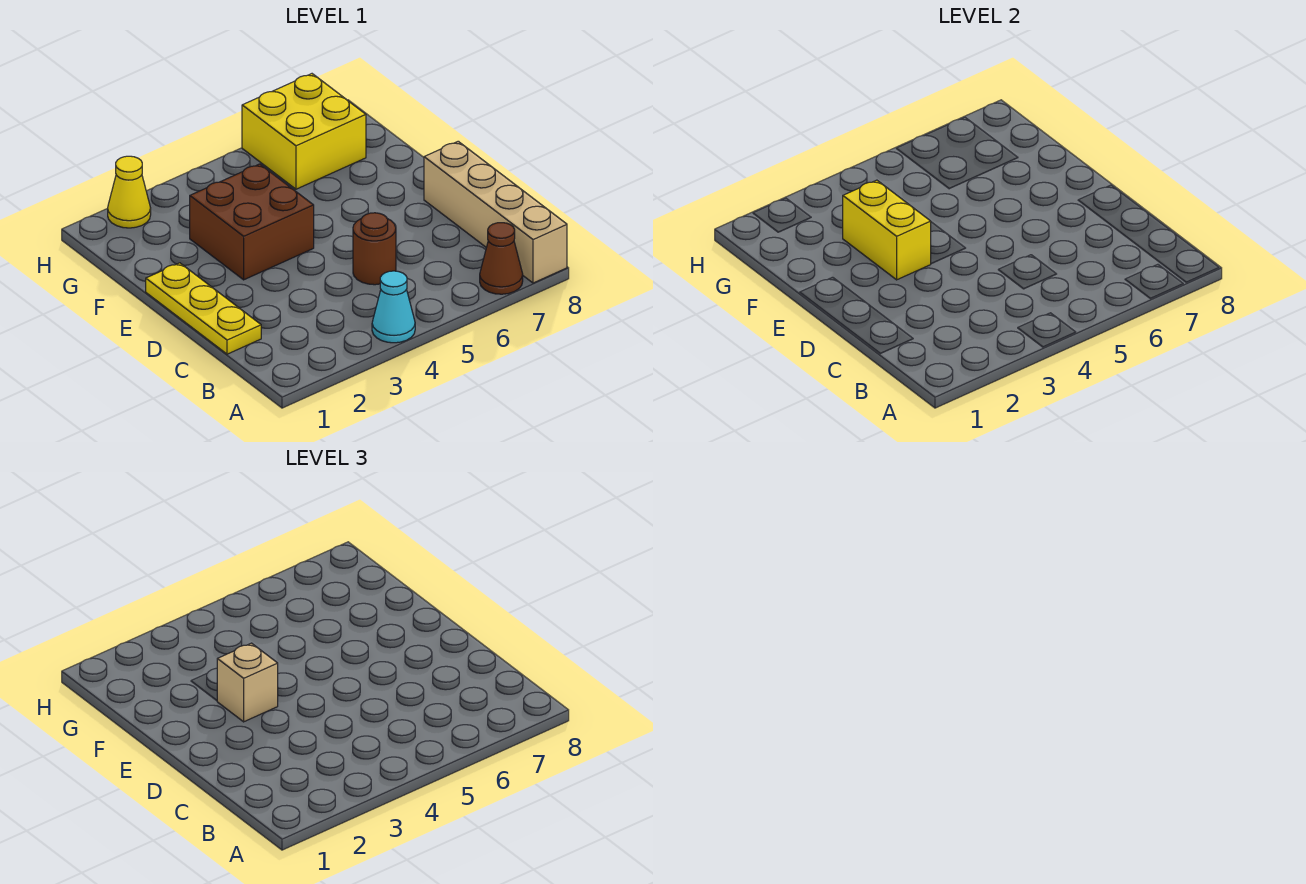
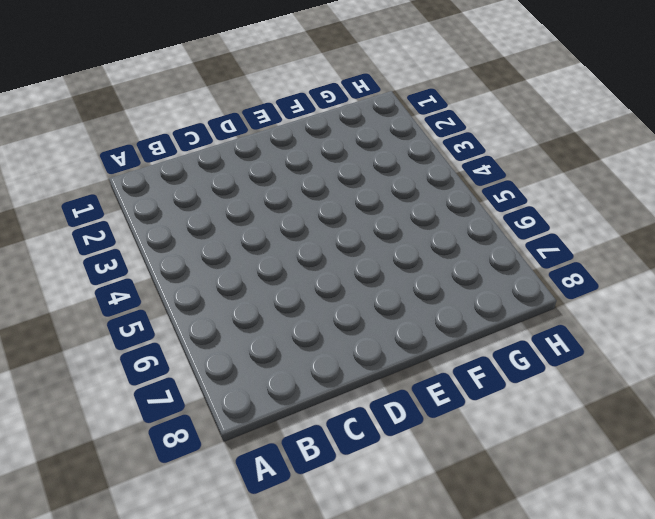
none -> cyan 1x1 cone [372,271,415,343]
none -> brown 1x1 cone [480,223,523,294]

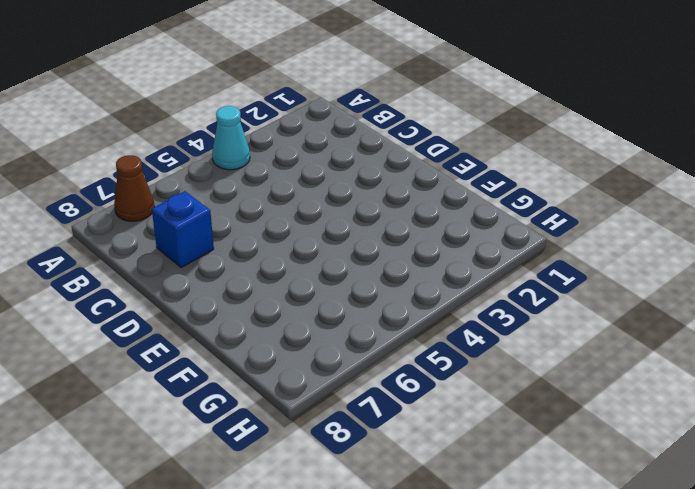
blue 1x1 brick [152,191,214,267] -> none
none -> tan 1x4 brick [424,141,567,283]
none -> yellow 1x3 plate [146,263,261,354]

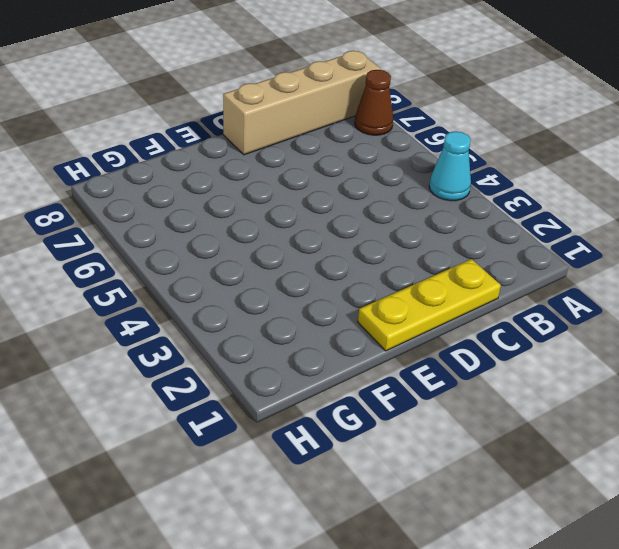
none -> brown 1x1 round brick [353,213,396,285]
none -> brown 2x2 brick [190,164,314,280]

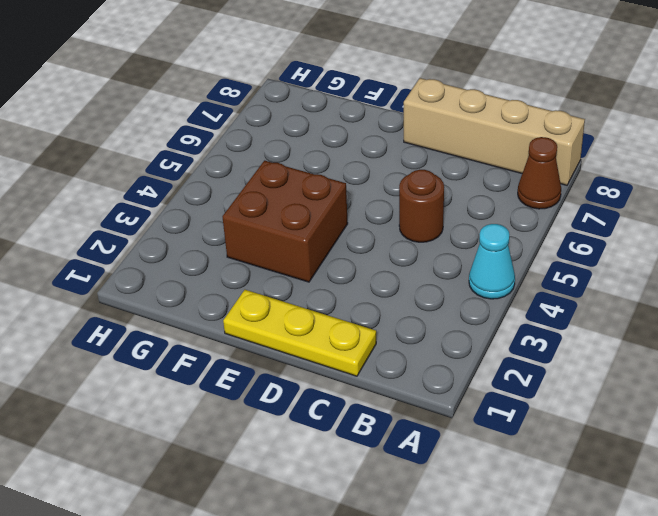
none -> yellow 2x2 brick [242,74,366,189]
none -> yellow 1x1 cone [108,156,151,228]

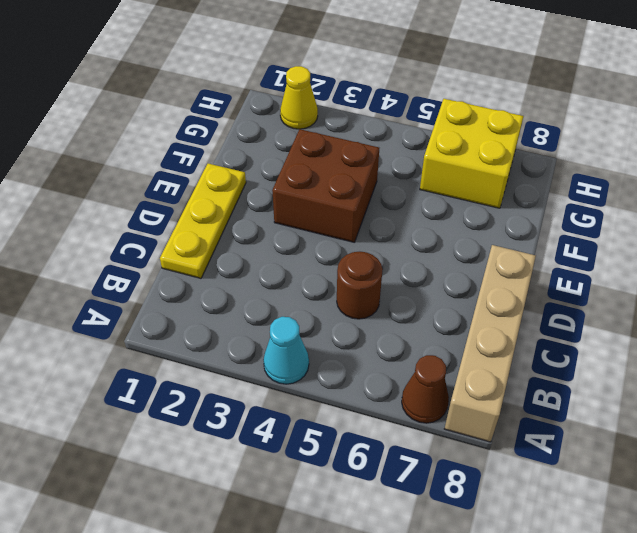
none -> yellow 1x2 brick [843,180,931,280]
none -> tan 1x1 brick [217,643,278,722]

